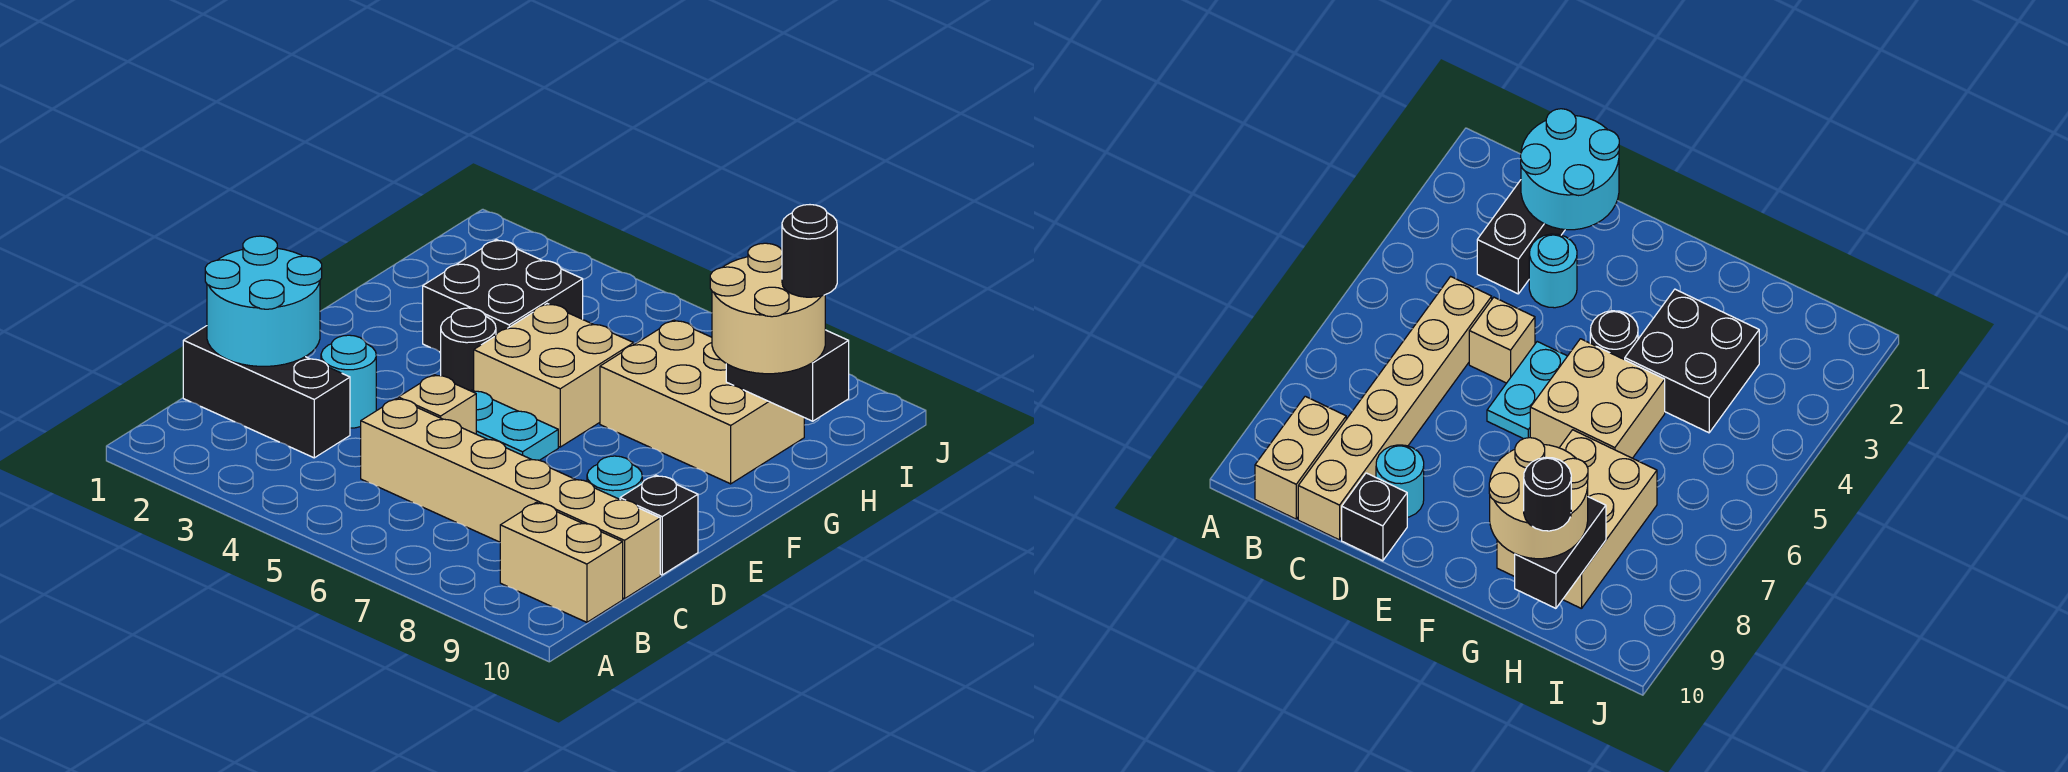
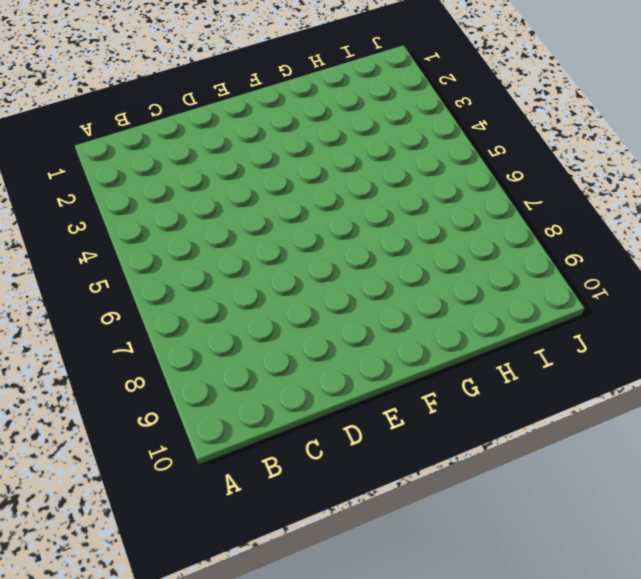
none -> tan 1x2 brick [500,502,623,622]
none -> black 1x3 brick [183,326,350,458]
none -> tan 1x6 brick [361,398,660,599]

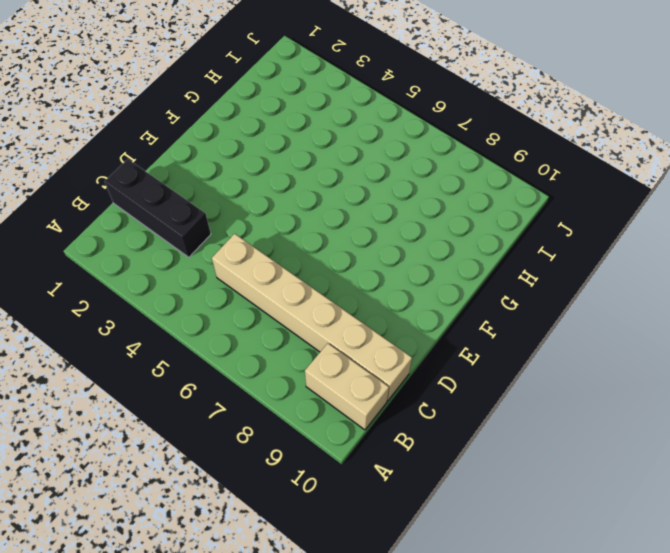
none -> cyan 1x1 round brick [321,335,376,428]
none -> tan 1x1 brick [398,375,476,434]
none -> cyan 1x1 round brick [587,456,642,499]

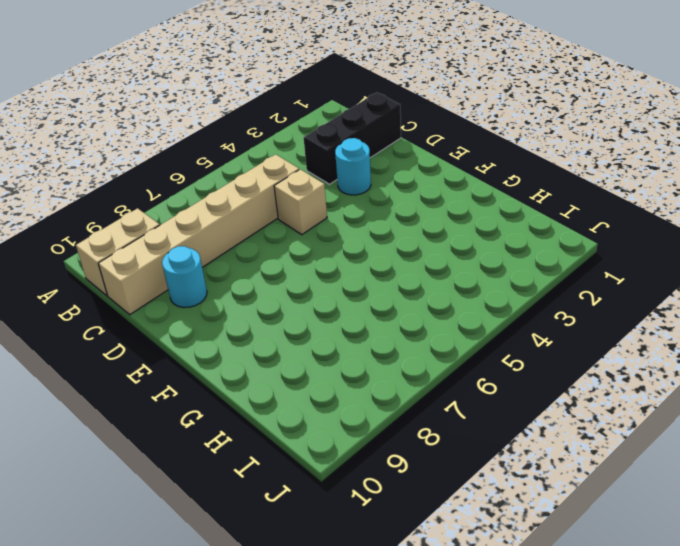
none -> black 1x1 brick [620,475,698,575]
none -> cyan 1x2 plate [471,390,558,460]
none -> black 1x1 round brick [441,308,496,391]

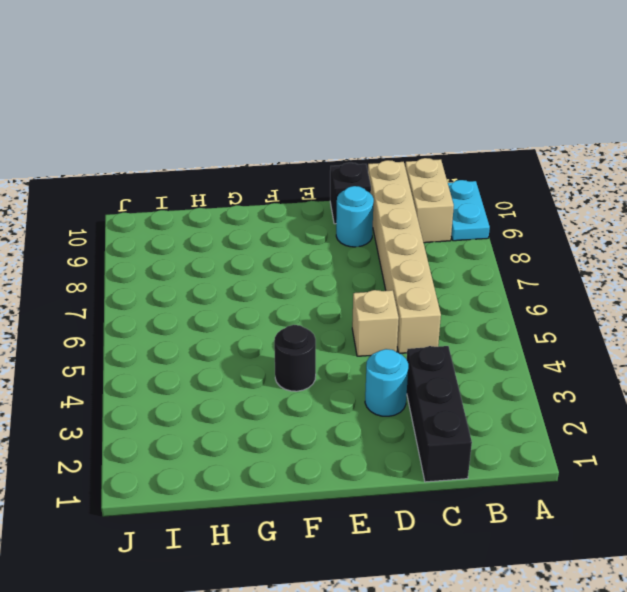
cyan 1x2 plate [448,180,490,241] -> cyan 1x2 plate moved to [471,390,558,460]
none -> tan 2x2 brick [474,304,634,447]
none -> black 2x2 brick [423,240,583,352]
none -> tan 2x3 brick [600,320,804,484]

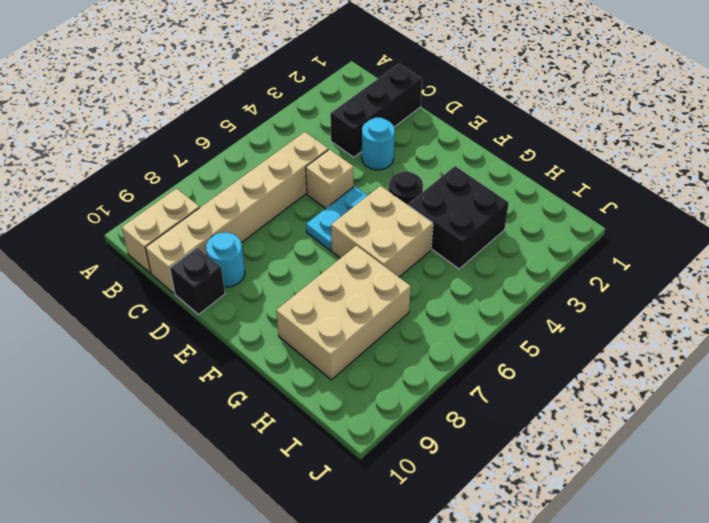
none -> cyan 2x2 round brick [205,236,322,366]
none -> black 1x2 brick [726,330,849,421]
none -> tan 2x2 round brick [710,243,825,374]

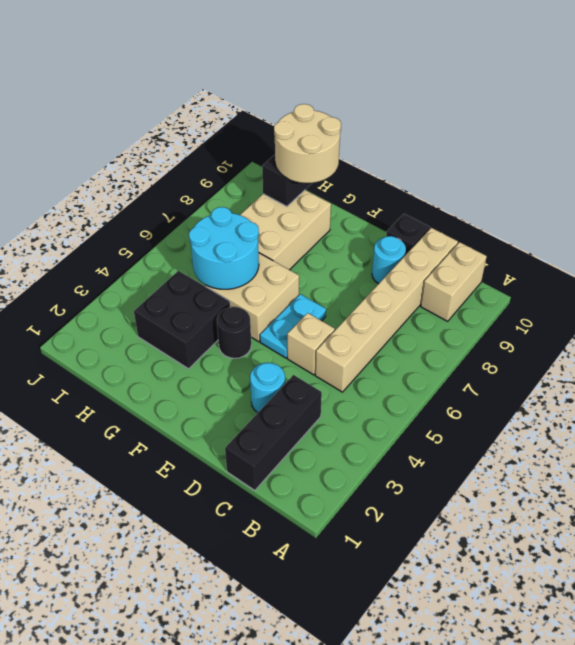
cyan 2x2 round brick [189,207,259,289] -> cyan 2x2 round brick moved to [205,236,322,366]
none -> black 1x1 round brick [782,205,837,297]

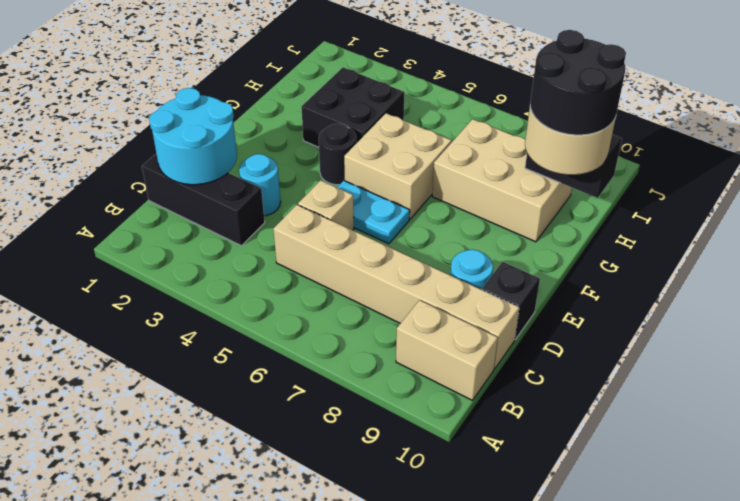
black 2x2 round brick [530,30,626,135] -> black 1x1 round brick [782,205,837,297]

